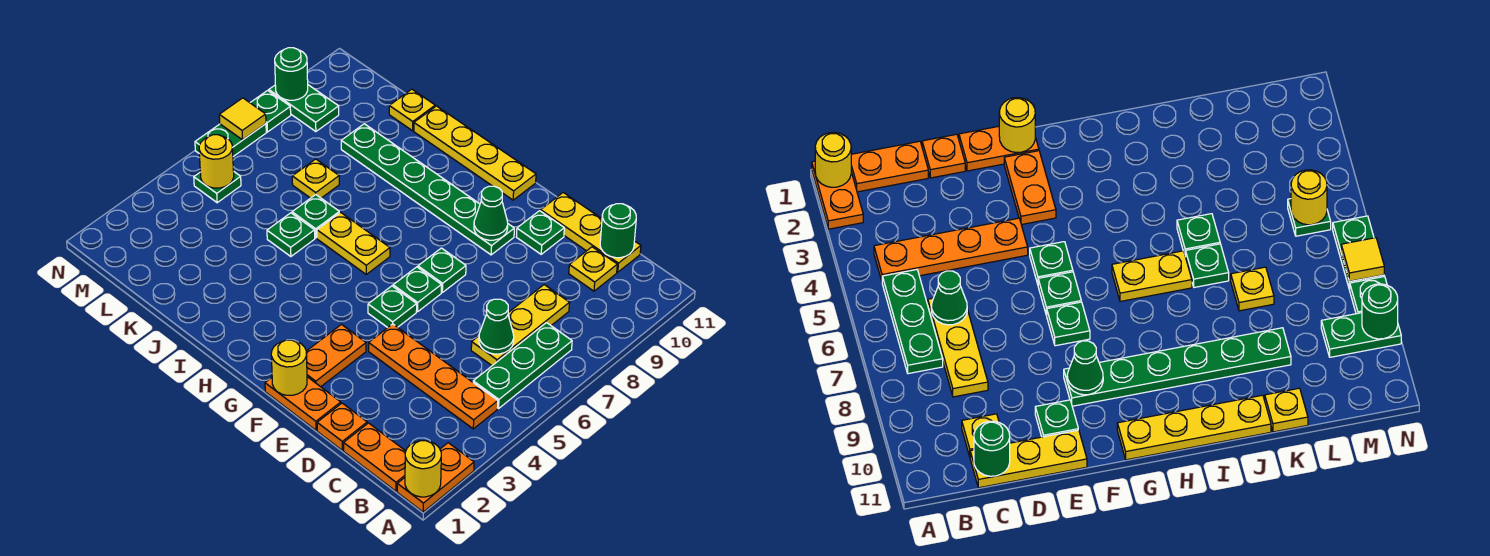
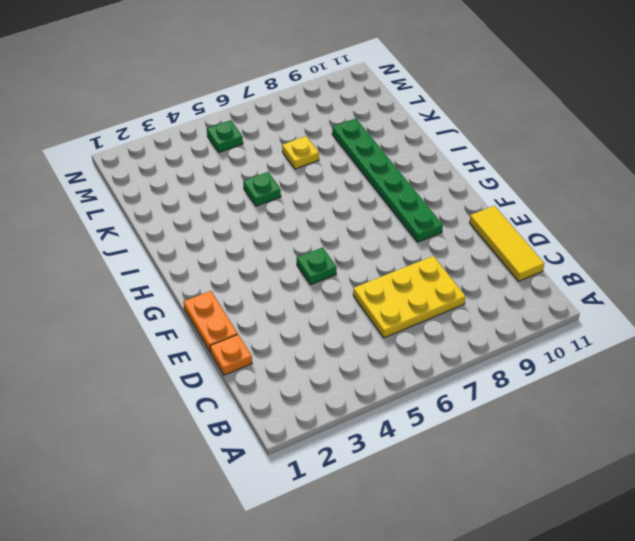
yellow 2x3 plate [353,256,465,338] -> yellow 1x3 plate [471,285,569,366]
yellow 1x3 tile [470,206,544,281] -> yellow 1x3 plate [541,193,641,272]
none -> orange 1x2 plate [397,443,474,512]
none -> orange 1x2 plate [344,423,406,491]
none -> orange 1x4 plate [369,324,498,429]
none -> green 1x3 plate [473,323,572,408]

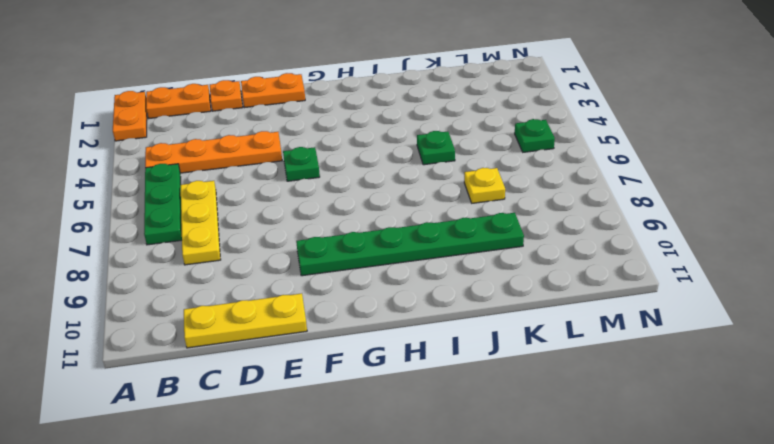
none -> yellow 1x1 plate [569,247,617,291]
none -> green 1x1 plate [516,211,564,254]
none -> orange 1x2 plate [306,325,366,387]
none -> green 1x1 plate [393,267,441,312]

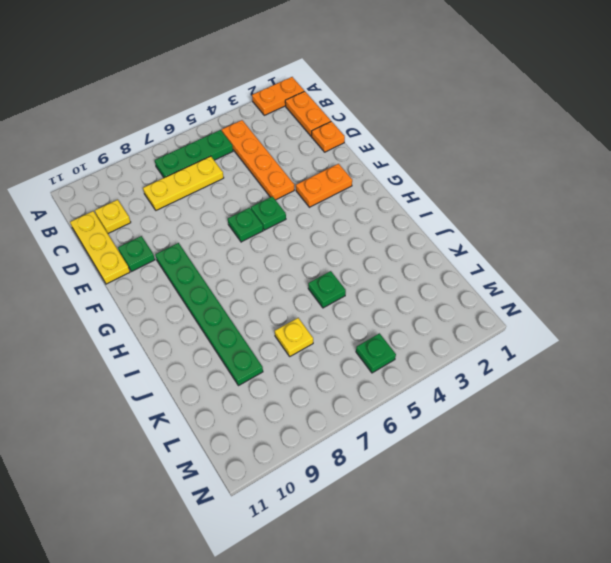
none -> orange 1x2 plate [265,377,341,430]
none -> green 1x1 plate [418,248,466,292]
none -> yellow 1x4 plate [414,106,536,200]
none -> yellow 1x2 plate [317,212,390,274]

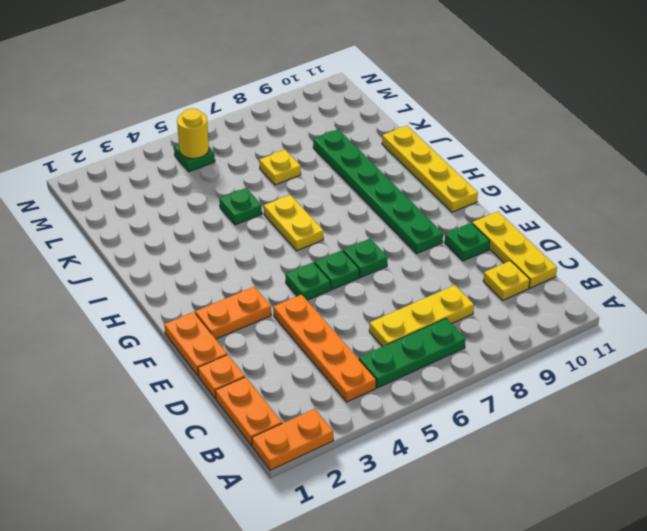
none -> green 1x1 plate [292,195,339,238]
none -> yellow 1x1 plate [389,89,435,131]
none -> green 1x2 plate [269,85,339,132]
none -> green 1x2 plate [195,124,266,156]

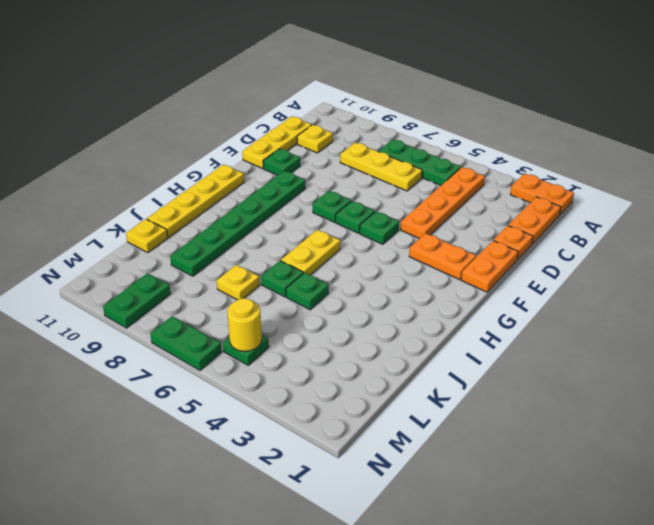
none -> green 1x1 plate [250,90,291,132]
none -> yellow 1x1 round brick [405,441,441,497]
none -> green 1x1 cone [479,299,514,354]
none -> green 1x1 round brick [600,204,636,258]

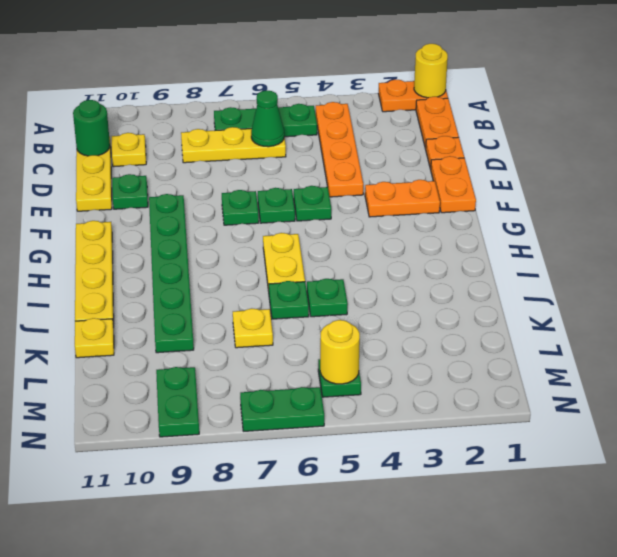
none -> green 1x1 plate [250,90,291,132]
none -> yellow 1x1 round brick [271,340,307,395]
none -> green 1x1 cone [474,186,508,240]
none -> yellow 1x1 tile [219,98,266,140]

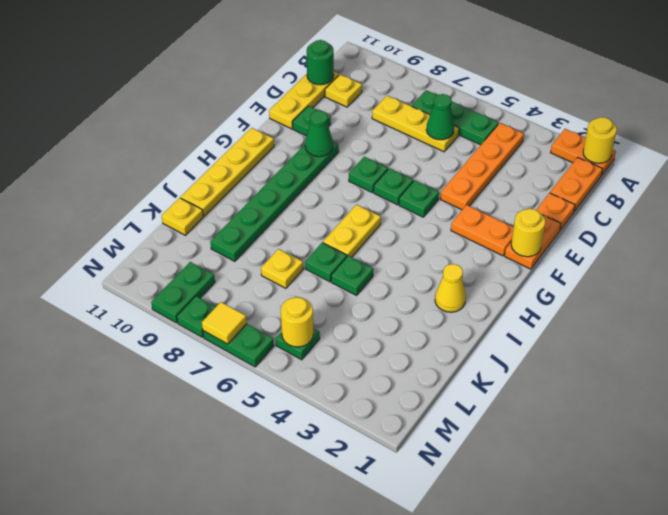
yellow 1x1 cone [435,264,466,312] -> none
none -> green 1x1 round brick [275,48,308,100]

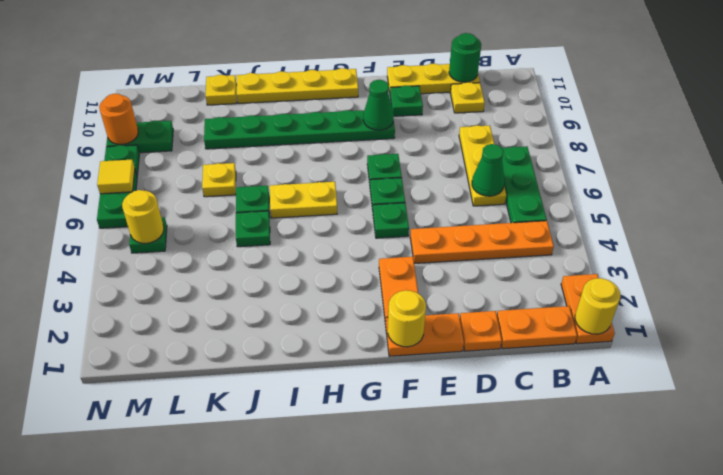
orange 1x1 round brick [99,94,138,145] -> green 1x1 round brick [275,48,308,100]

